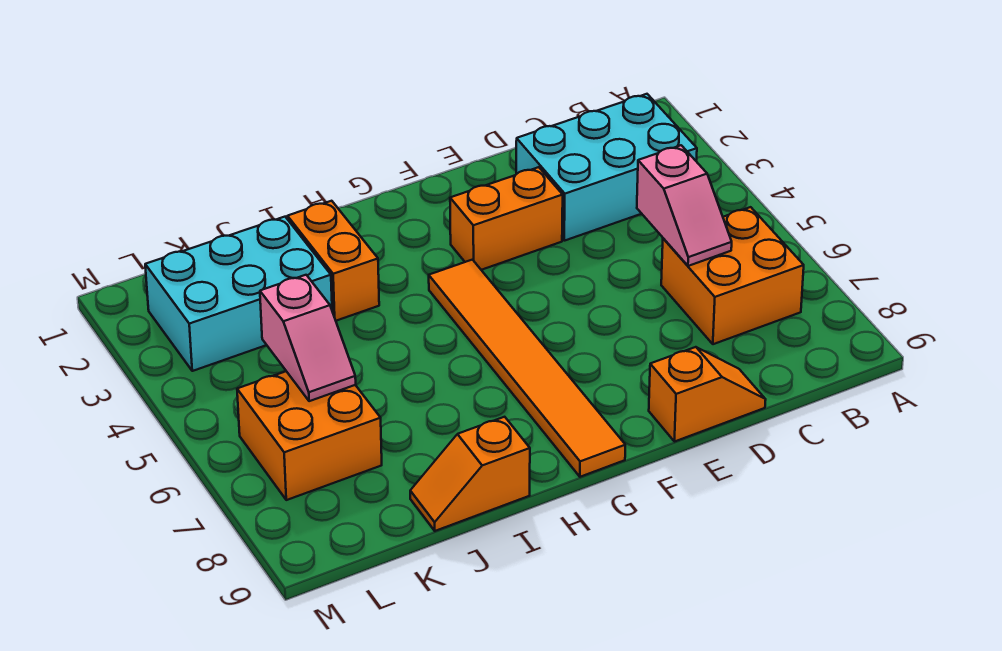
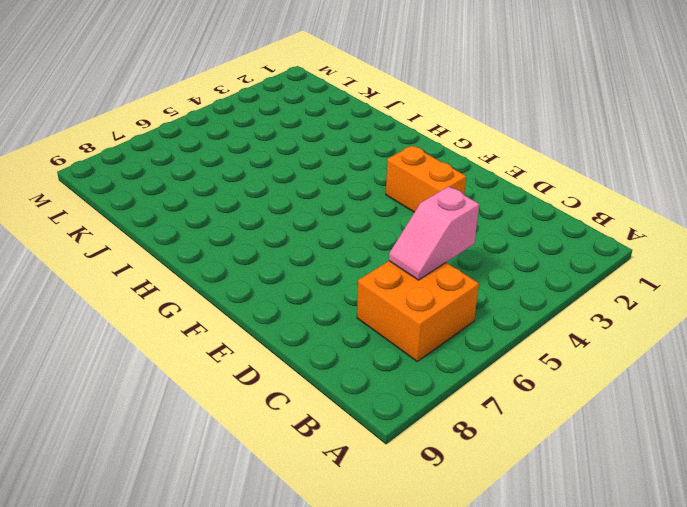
none -> cyan 2x3 brick [516,94,697,241]
none -> orange 1x2 slope [649,347,766,442]

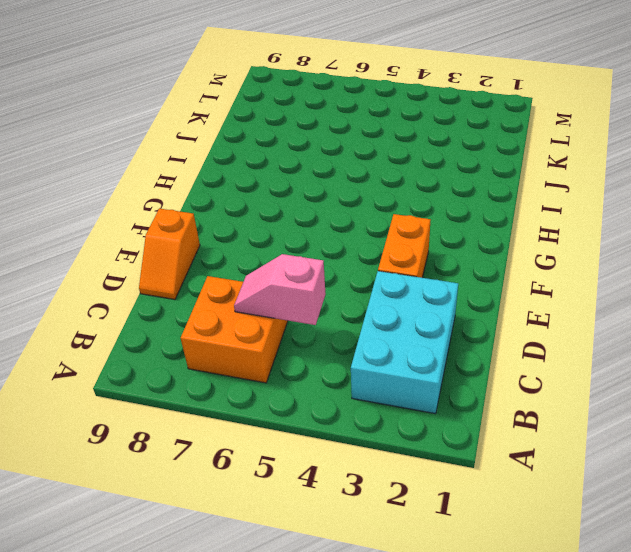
none -> orange 1x6 tile [429,260,625,477]
none -> orange 1x2 brick [287,201,379,321]

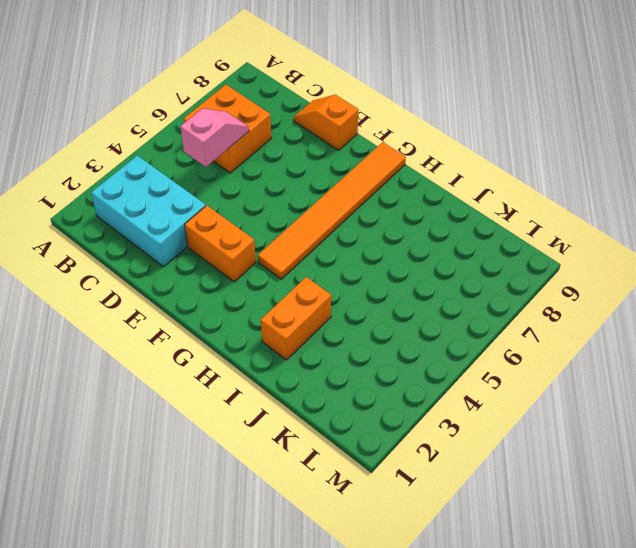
none -> orange 1x2 slope [410,417,530,531]
none -> cyan 2x3 brick [145,217,332,371]

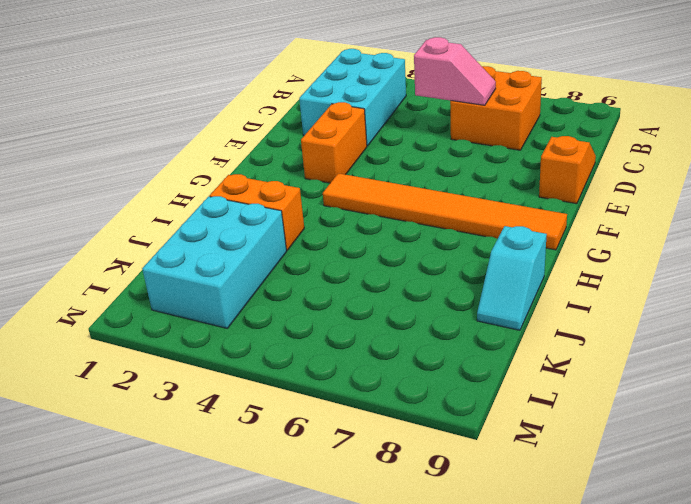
cyan 1x2 slope [477,226,547,330] -> orange 1x2 slope [410,417,530,531]
none -> orange 2x2 brick [237,371,382,500]
none -> pink 1x2 slope [260,275,356,401]

